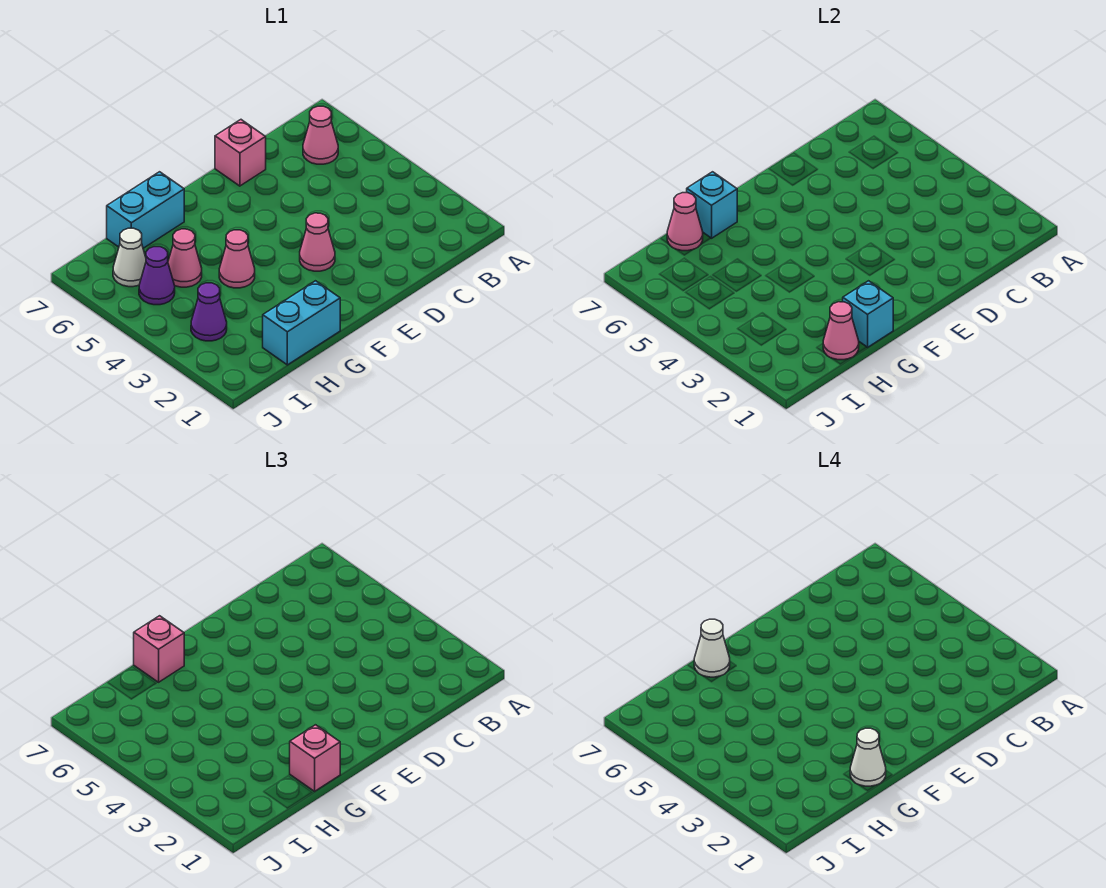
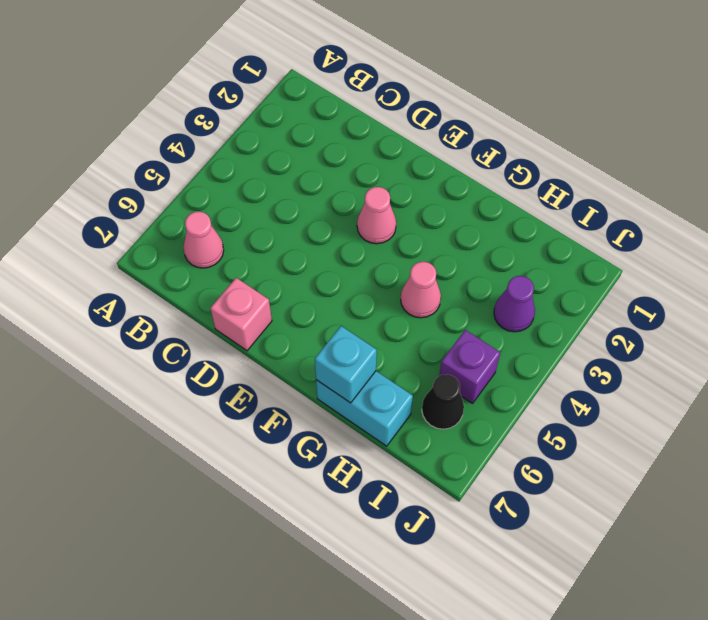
purple 1x1 brick [439,330,501,403] -> purple 1x1 cone [139,247,175,305]
black 1x1 cone [422,374,464,429] -> white 1x1 cone [113,228,146,287]
none -> cyan 1x2 brick [263,281,340,365]
none -> pink 1x1 cone [168,229,202,287]
none -> cyan 1x1 brick [843,281,893,347]

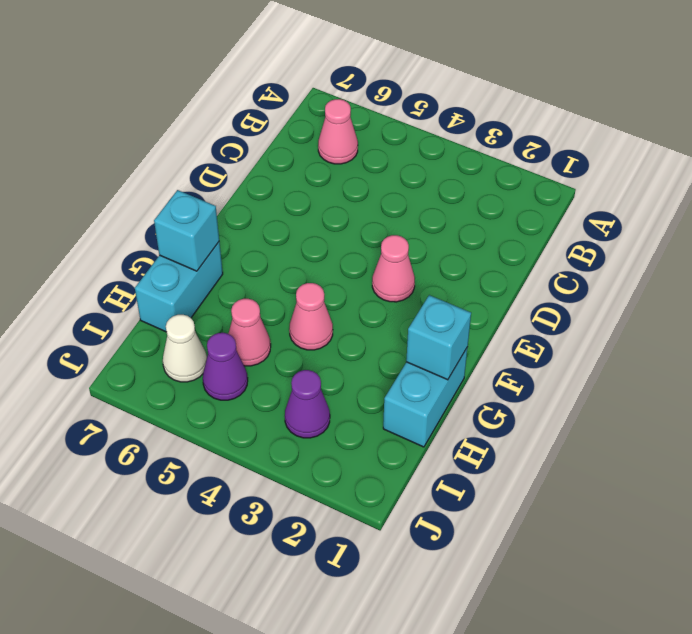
none -> pink 1x1 brick [215,120,266,186]
none -> pink 1x1 cone [823,302,859,360]
none -> pink 1x1 cone [667,193,703,251]

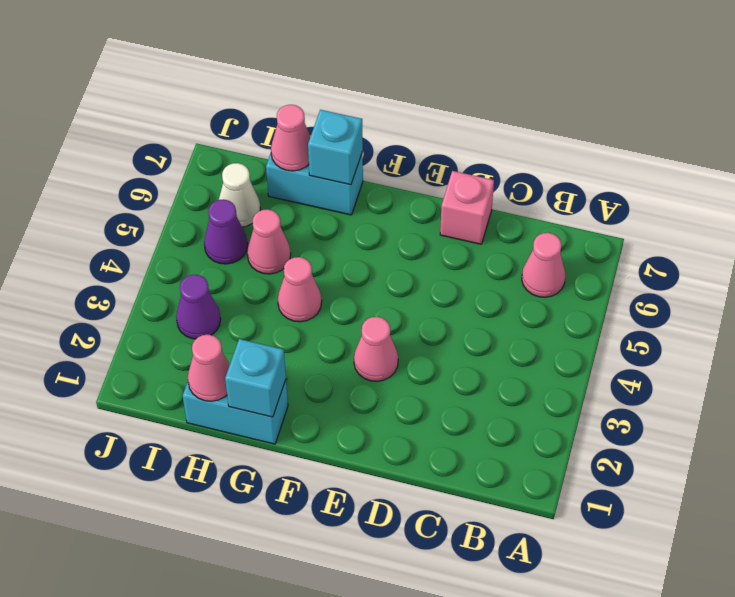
none -> pink 1x1 brick [290,725,340,791]
none -> pink 1x1 brick [134,616,184,682]
none -> white 1x1 cone [850,728,886,786]

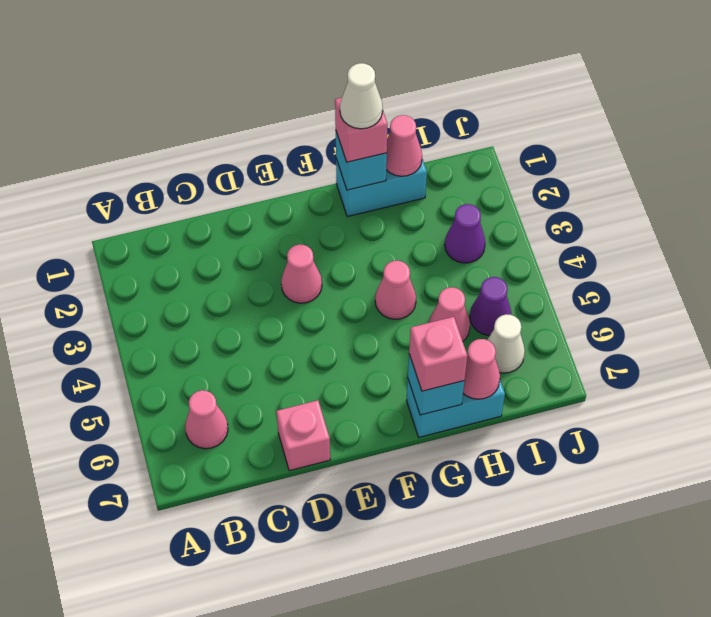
none -> white 1x1 cone [694,619,730,677]

